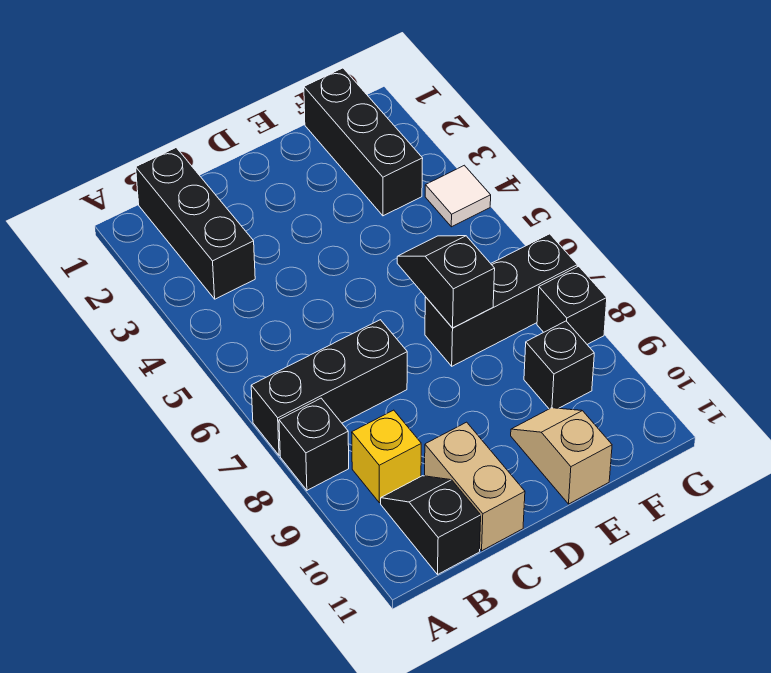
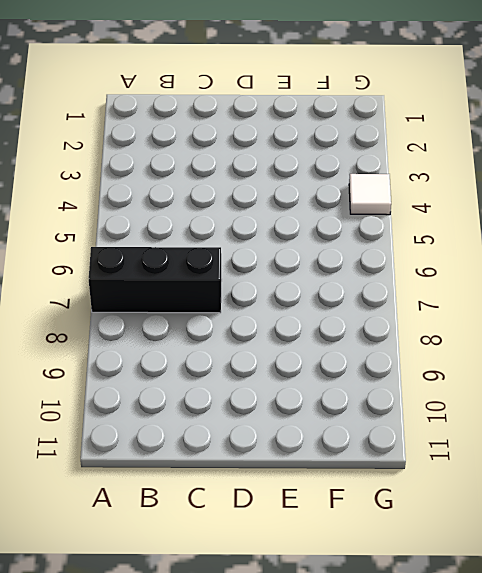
none -> black 1x1 brick [279,398,349,490]
none -> black 1x3 brick [136,148,255,299]
none -> yellow 1x1 brick [352,410,421,503]

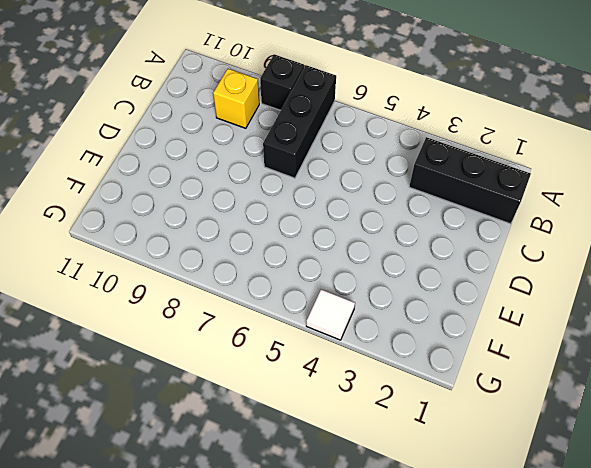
none -> black 1x2 slope [381,476,481,574]
none -> tan 1x2 brick [425,422,525,551]
none -> black 1x3 brick [425,234,577,366]

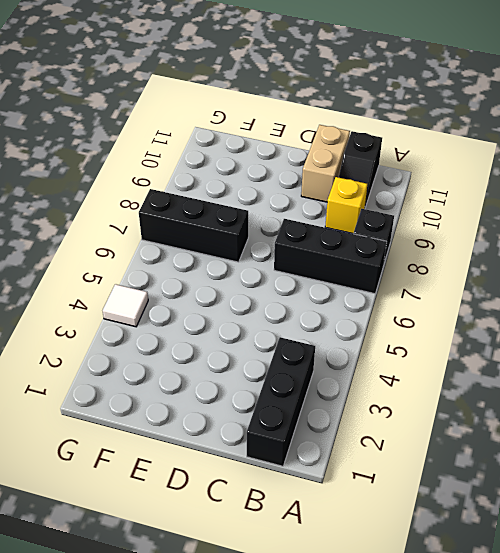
none -> tan 1x2 slope [511,408,612,504]
none -> black 1x3 brick [304,68,423,216]
none -> black 1x1 brick [524,321,594,409]

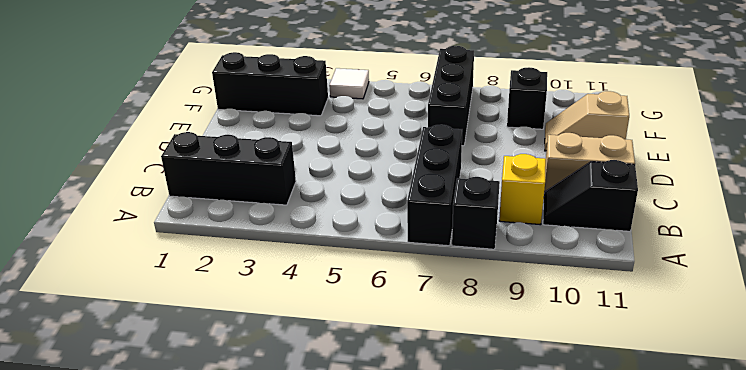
none -> black 1x1 brick [537,266,607,344]
none -> black 1x2 slope [397,236,495,328]

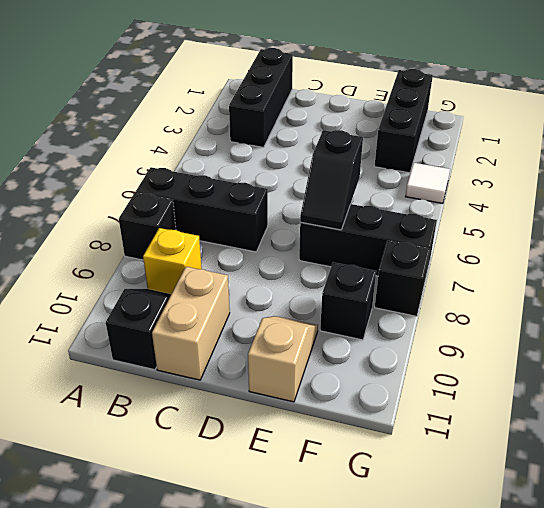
black 1x2 slope [300,130,363,230] -> black 1x2 slope turned to [397,236,495,328]

